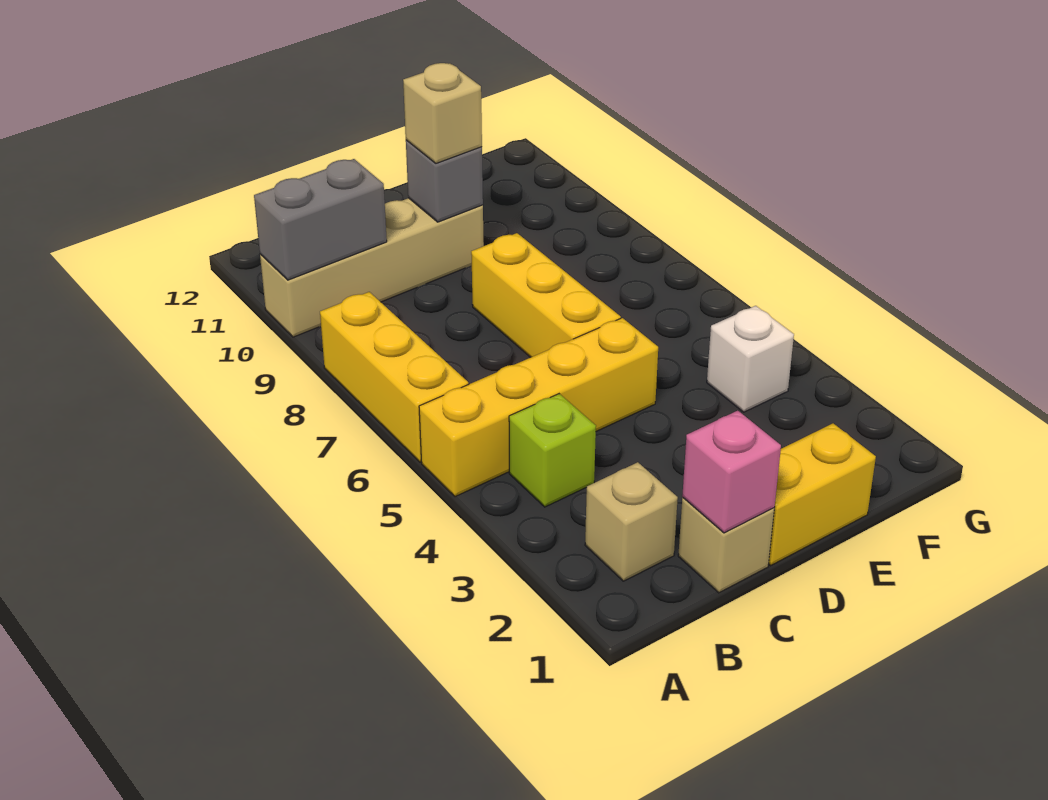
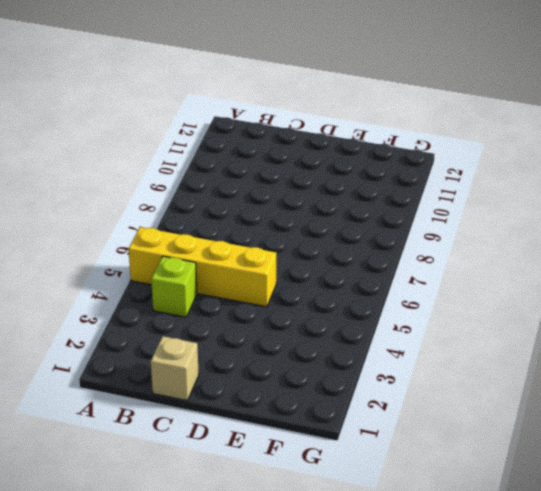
none -> yellow 1x3 brick [320,292,468,462]
none -> tan 1x4 brick [260,198,484,337]
none -> tan 1x1 brick [585,462,678,581]

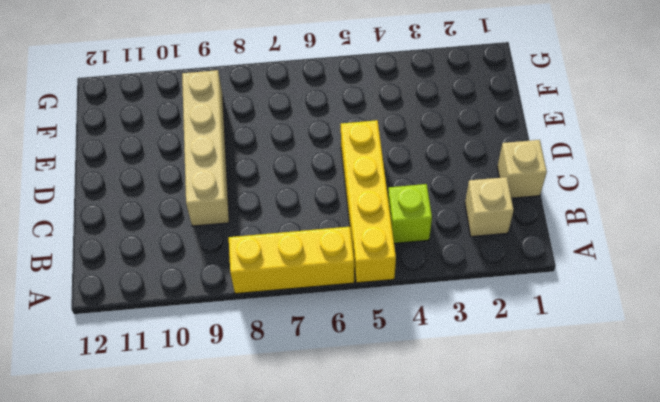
tan 1x4 brick [182,70,229,226] -> tan 1x4 brick moved to [260,198,484,337]
none -> yellow 1x2 brick [769,423,876,565]
none -> yellow 1x3 brick [471,233,621,357]
none -> white 1x1 brick [707,306,794,412]

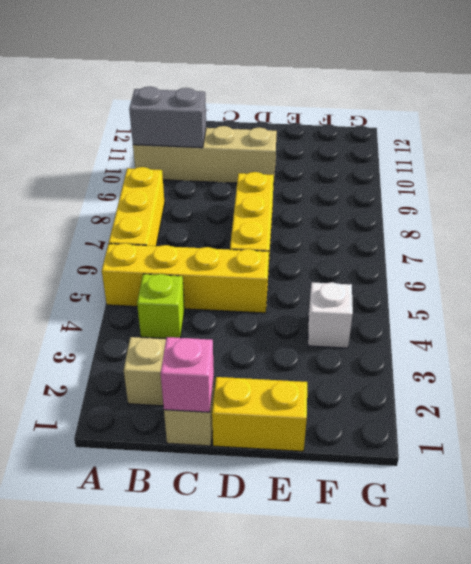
none -> grey 1x1 brick [406,140,483,222]
none -> tan 1x1 brick [403,63,482,163]

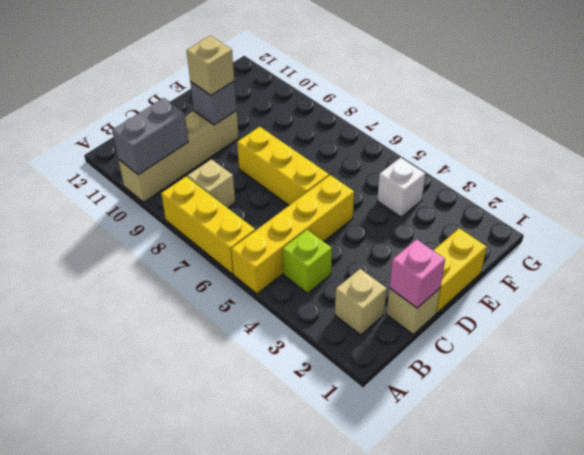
tan 1x1 brick [187,159,235,208] -> none

